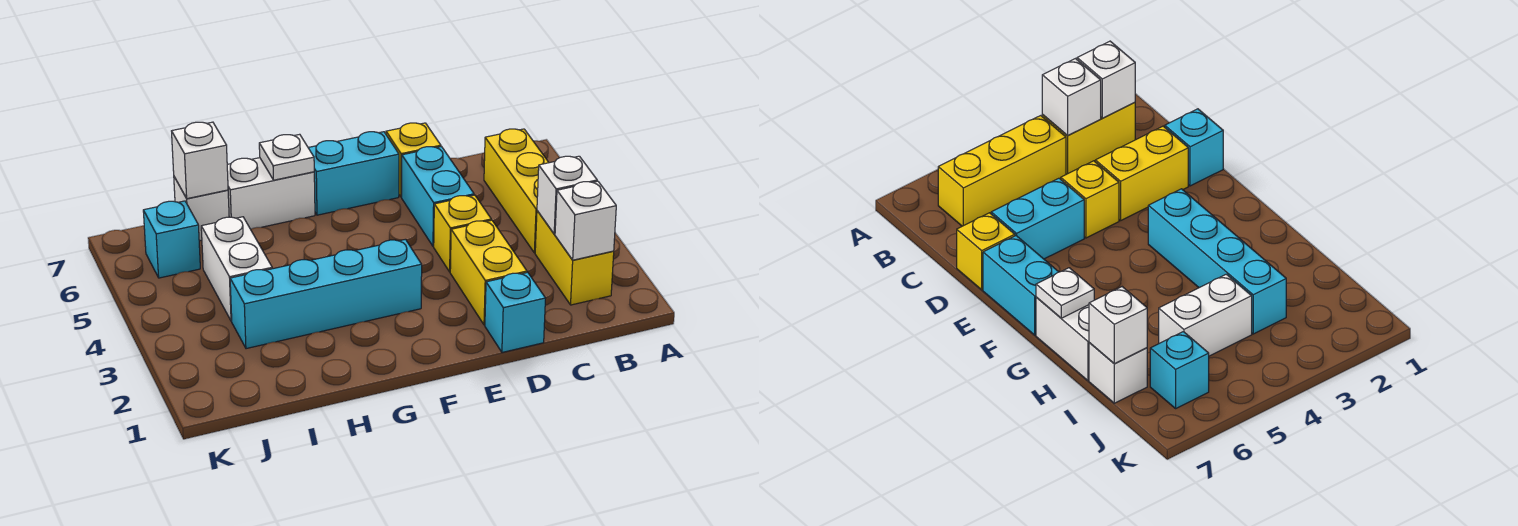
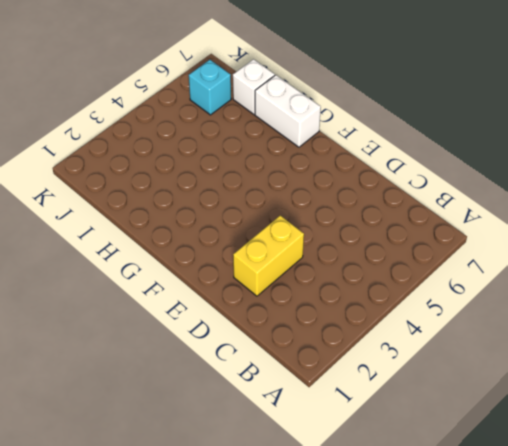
none -> yellow 1x2 brick [535,211,614,305]
none -> yellow 1x3 brick [484,129,549,253]
none -> cyan 1x1 brick [485,272,546,352]

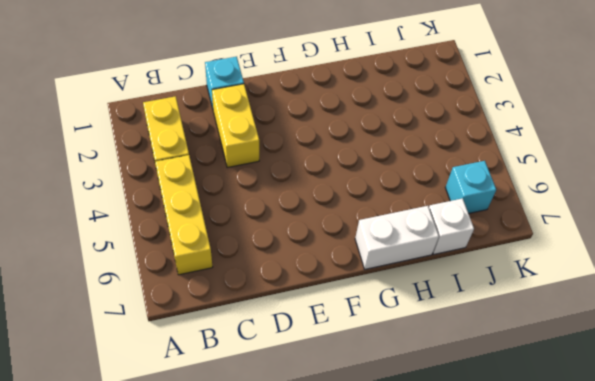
none -> yellow 1x1 brick [434,195,491,272]
none -> cyan 1x2 brick [402,147,474,246]
none -> yellow 1x1 brick [386,123,441,197]

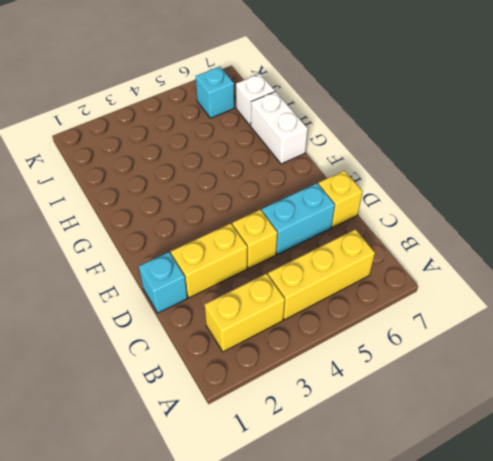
none -> cyan 1x2 brick [308,132,399,215]
none -> cyan 1x4 brick [230,239,422,349]
none -> white 1x2 brick [201,217,272,321]

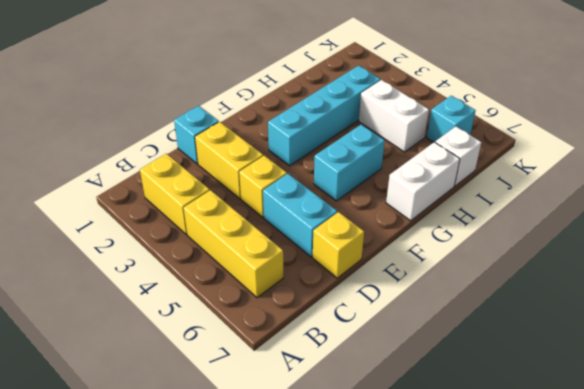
cyan 1x2 brick [314,125,385,201] -> cyan 1x2 brick moved to [308,132,399,215]
none -> white 1x1 brick [555,181,616,260]
none -> white 1x1 brick [537,156,597,234]
none -> white 1x1 plate [259,134,314,180]

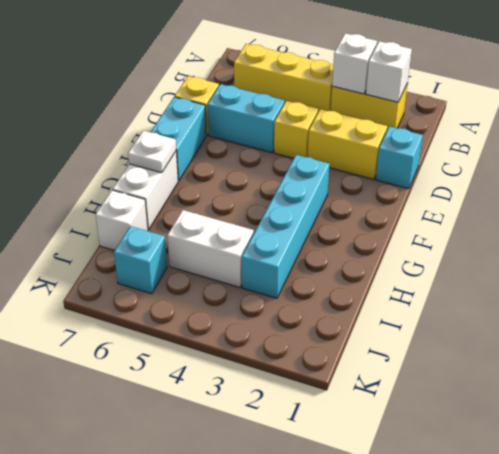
none -> white 1x1 brick [172,122,228,199]

